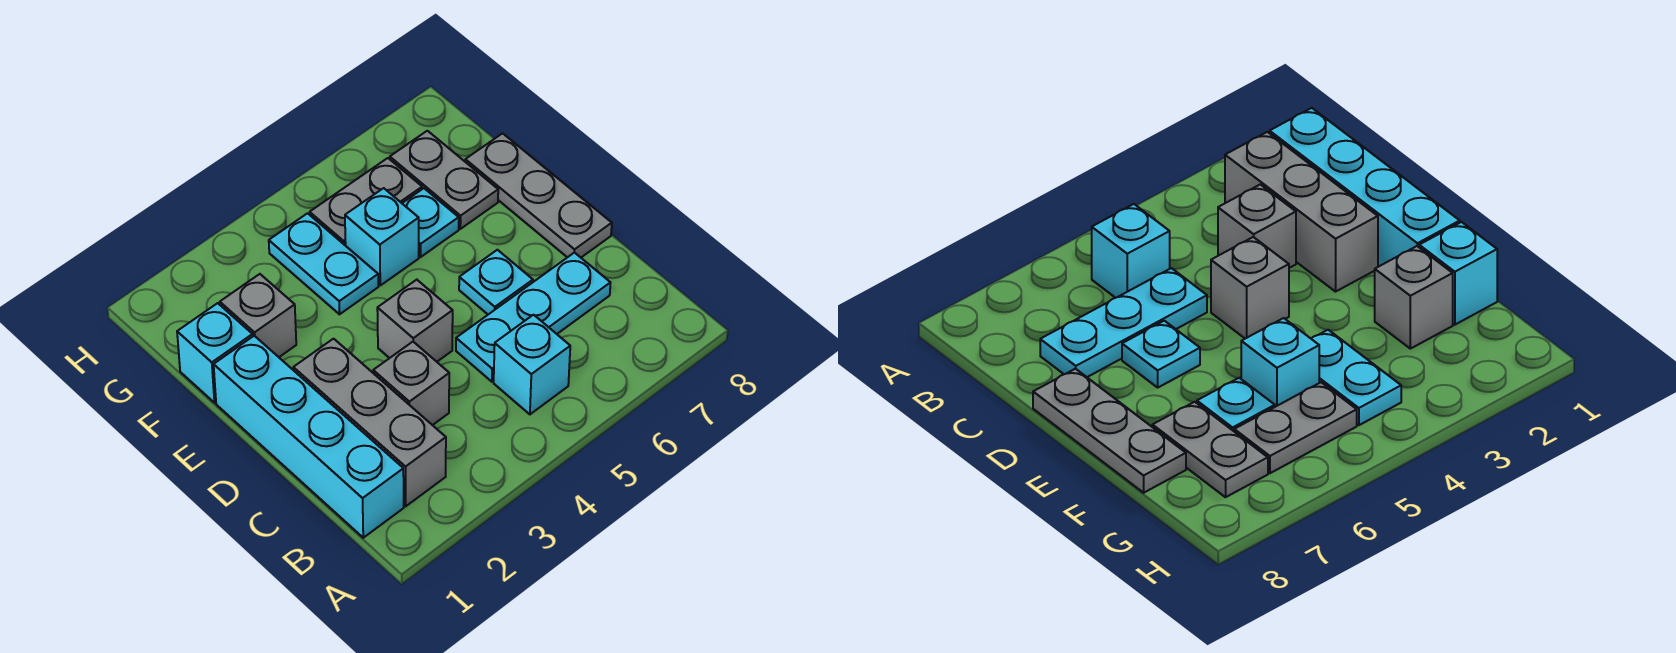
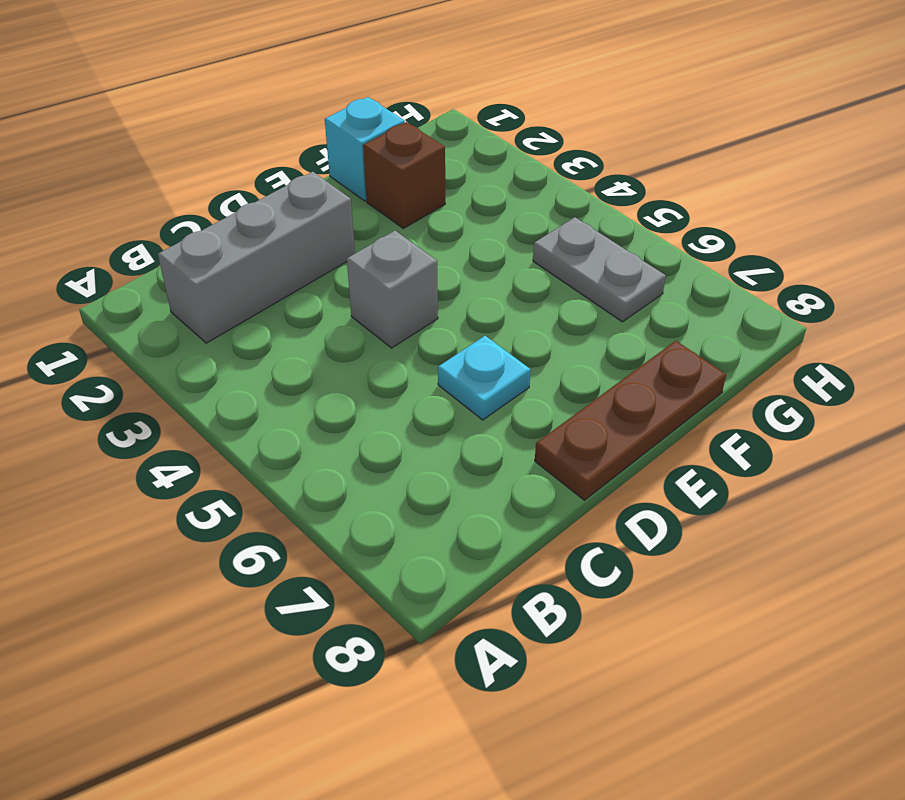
brown 1x3 plate [535,341,726,500] -> grey 1x3 plate [465,133,612,257]
brown 1x1 brick [363,122,445,228] -> grey 1x1 brick [220,274,296,357]
none -> cyan 1x4 brick [214,336,404,538]
none -> cyan 1x1 brick [494,315,570,414]
none -> grey 1x1 brick [373,342,449,425]

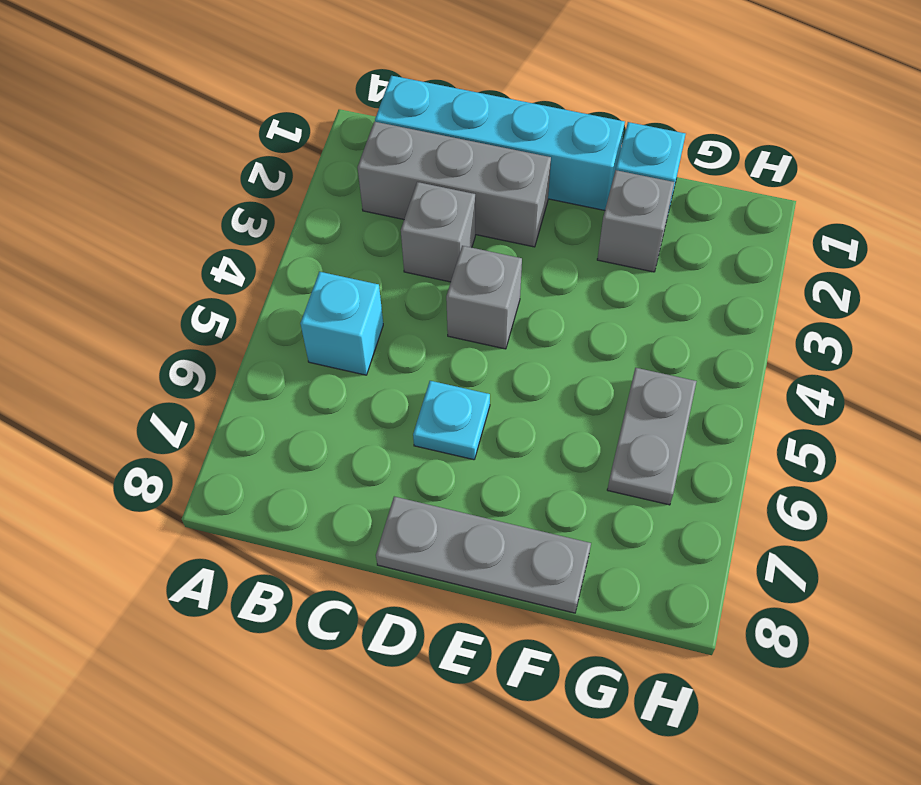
none -> cyan 1x3 plate [456,252,610,382]
none -> cyan 1x2 plate [269,213,378,314]
none -> cyan 1x1 brick [345,188,419,285]

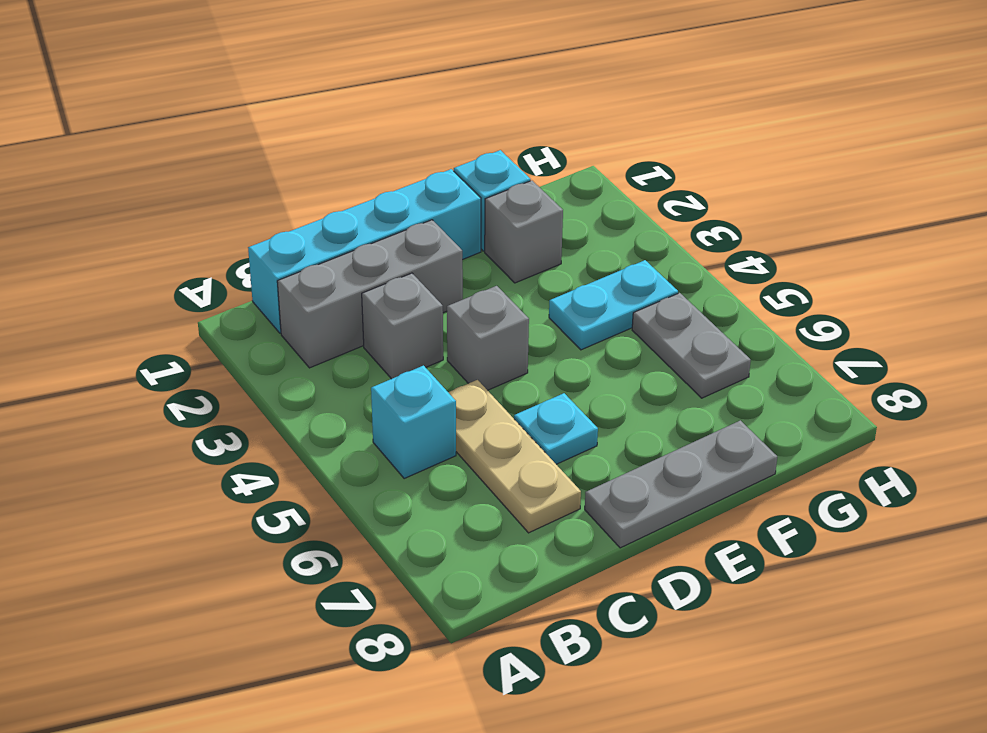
tan 1x3 plate [448,380,581,533] -> cyan 1x3 plate [456,252,610,382]
none -> cyan 1x1 brick [345,188,419,285]
none -> cyan 1x1 plate [402,188,459,257]
none -> grey 1x2 plate [390,131,498,229]

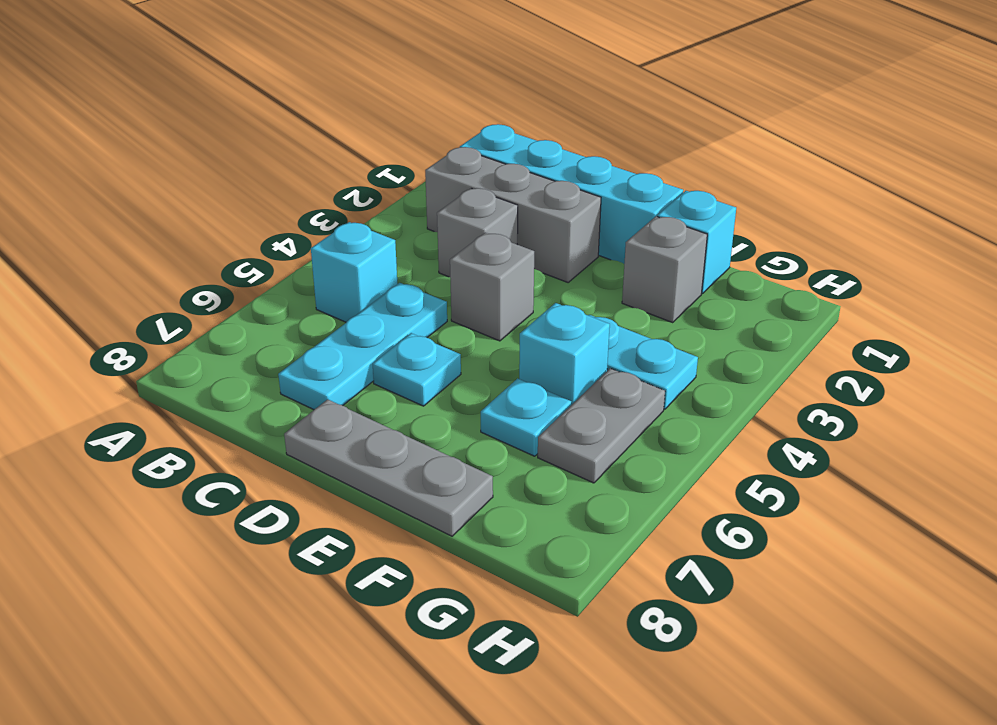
none -> grey 1x2 plate [390,131,498,229]

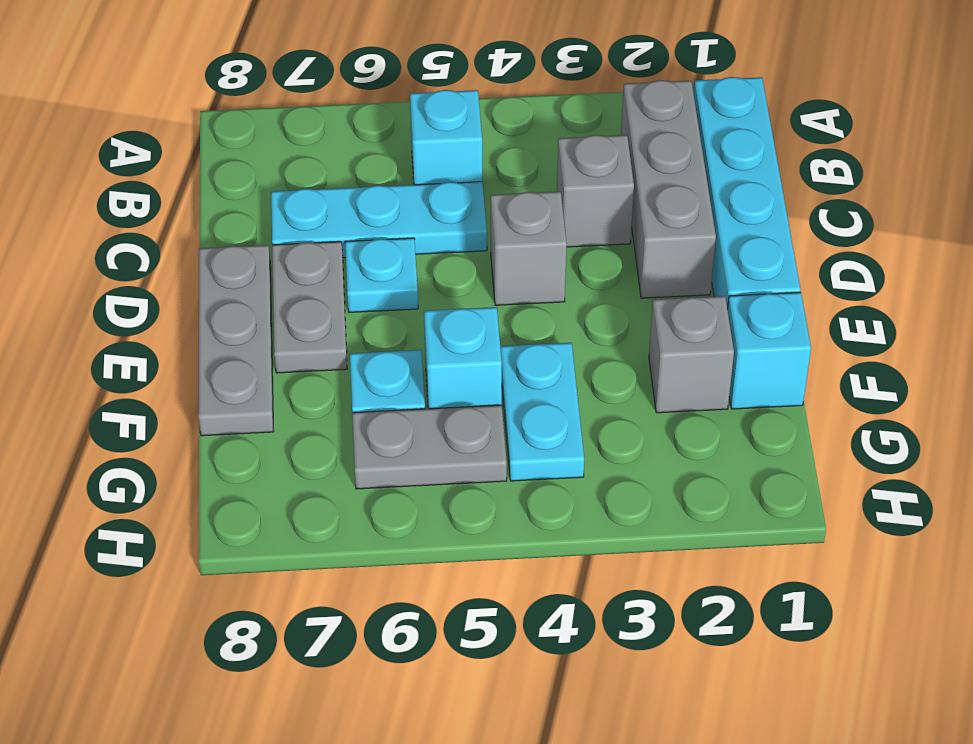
grey 1x2 plate [272,242,347,373] -> grey 1x2 plate moved to [390,131,498,229]

